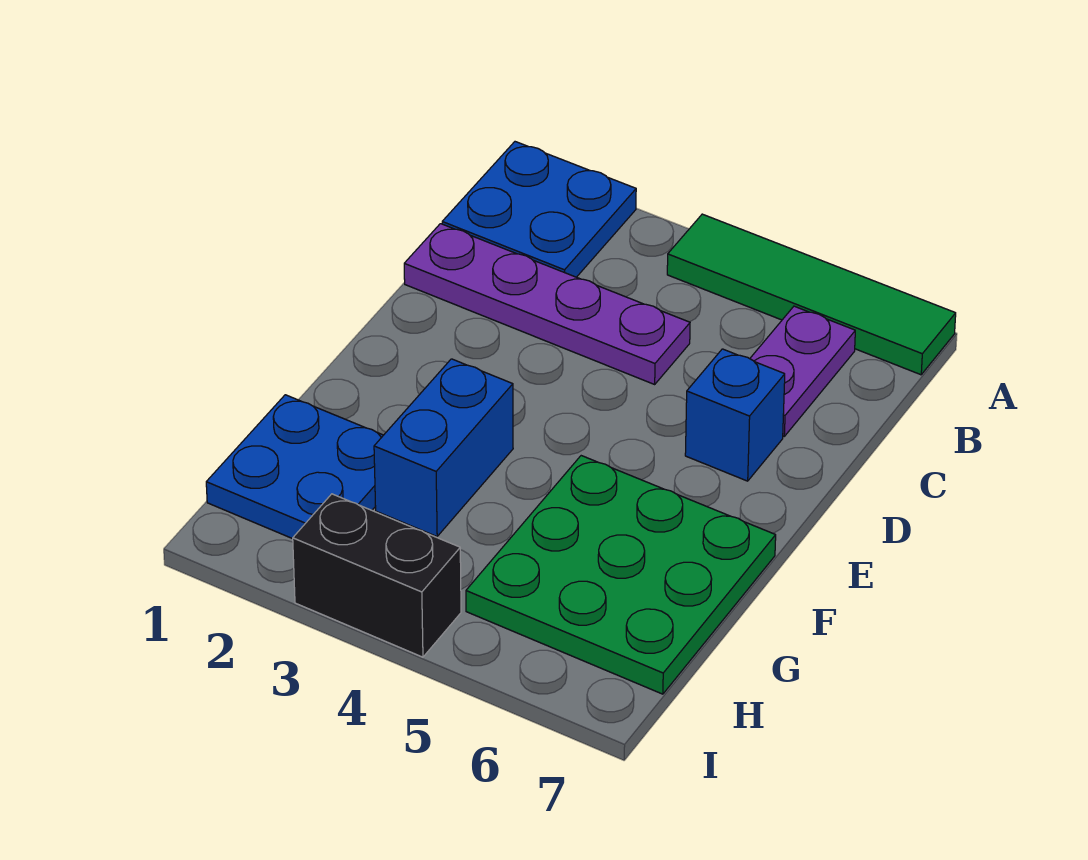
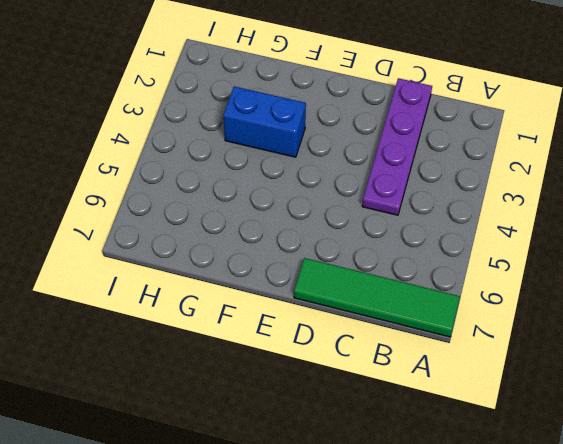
green 1x4 tile [294,258,460,337] -> green 1x4 tile turned to [667,214,956,375]
none -> blue 2x2 plate [442,142,636,277]
none -> purple 1x2 plate [750,306,855,436]

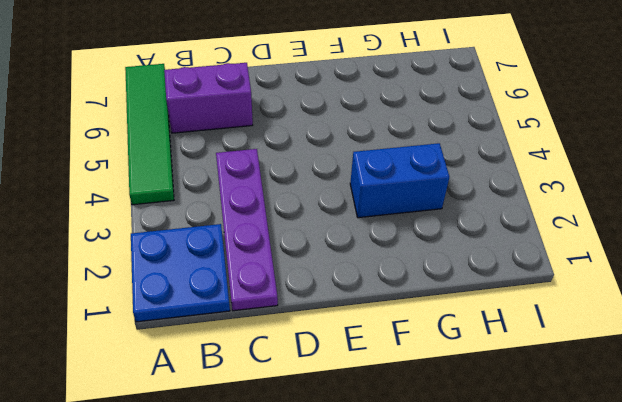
purple 1x2 brick [164,63,253,133] -> purple 1x2 plate [750,306,855,436]
none -> blue 1x1 brick [685,349,785,481]
none -> green 3x3 plate [466,456,776,694]

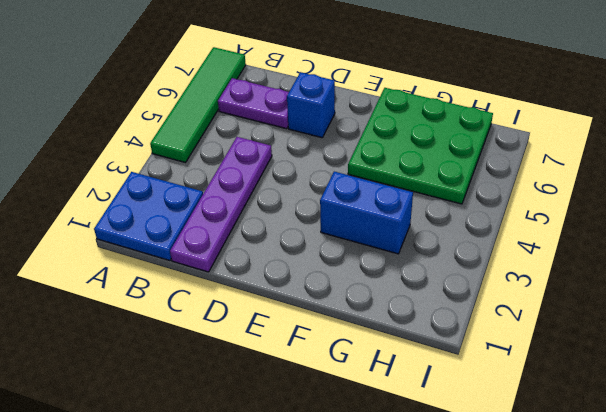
none -> blue 2x2 plate [206,395,383,539]
none -> black 1x2 brick [293,494,461,657]

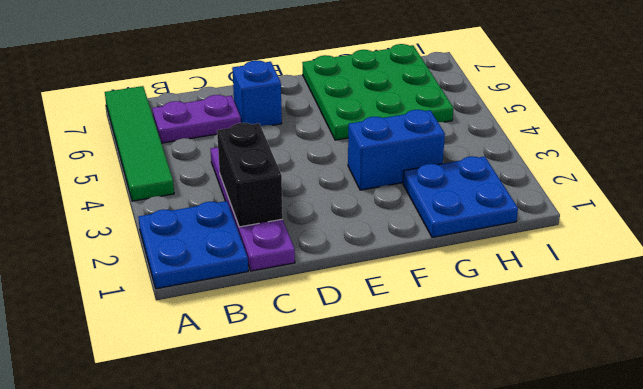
black 1x2 brick [217,123,283,227] -> black 1x2 brick moved to [293,494,461,657]

